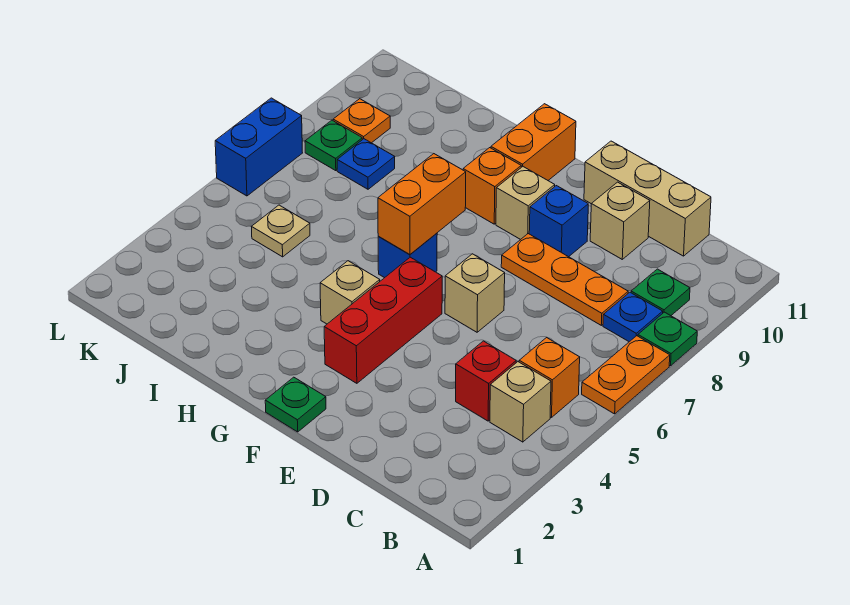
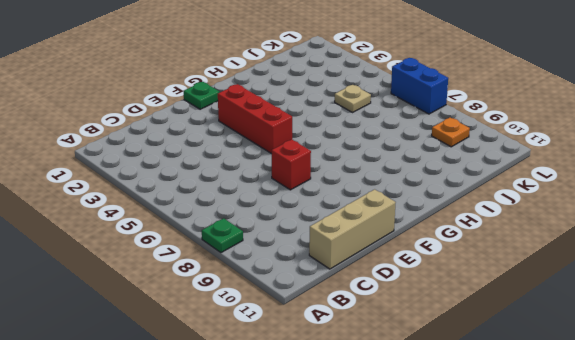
red 1x1 brick [272,140,311,190] -> red 1x1 brick moved to [456,341,516,421]
none -> orange 1x2 plate [582,336,670,414]
none -> tan 1x1 brick [490,362,551,442]
none -> orange 1x1 brick [519,337,580,418]

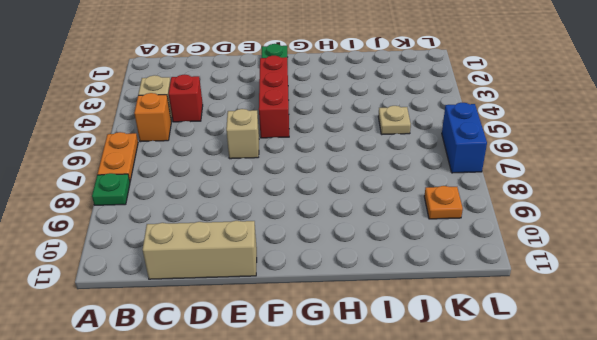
none -> blue 1x1 plate [603,292,663,342]
none -> green 1x1 plate [631,269,690,316]
none -> orange 1x3 plate [501,234,628,325]

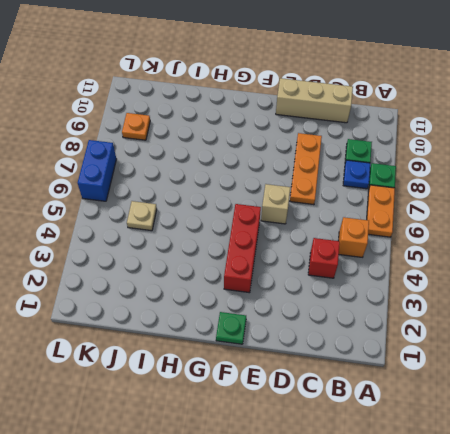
orange 1x3 plate [290,133,322,205] -> orange 1x3 plate turned to [501,234,628,325]
none -> tan 1x1 brick [490,362,551,442]
none -> tan 1x1 brick [590,182,650,259]
none -> blue 1x1 brick [529,186,588,257]

